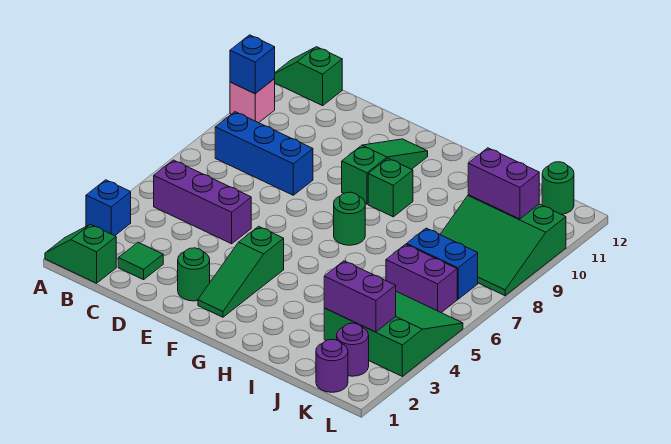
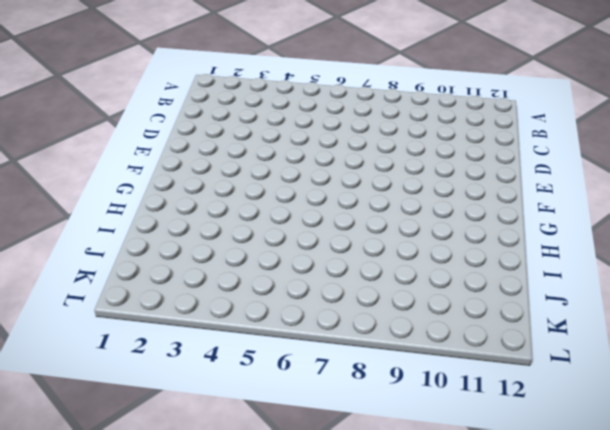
none -> green 1x2 slope [45,224,116,283]
none -> blue 1x1 brick [86,180,131,236]
none -> pink 1x1 brick [230,79,275,123]

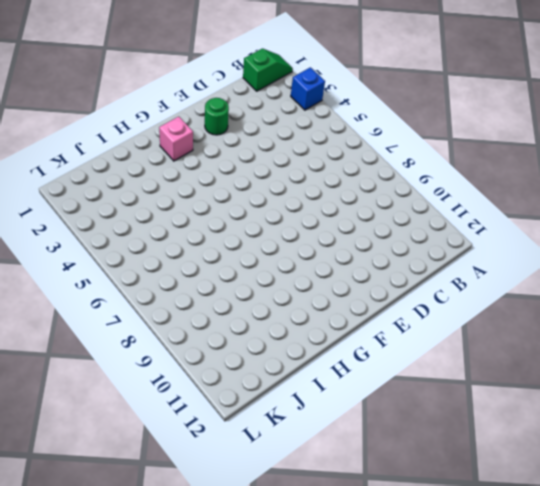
pink 1x1 brick [159,117,193,161] -> pink 1x1 brick moved to [230,79,275,123]
none -> green 1x2 slope [275,47,342,106]
none -> purple 1x3 brick [154,160,251,244]
none -> blue 1x3 brick [215,112,313,195]

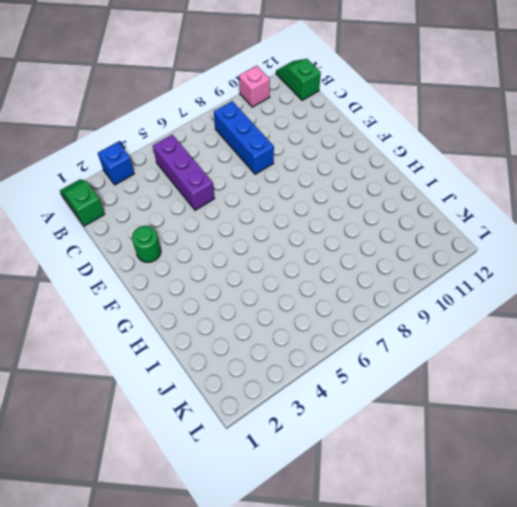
none -> green 1x1 tile [118,242,163,280]
none -> green 1x3 slope [198,226,284,317]
none -> green 1x3 slope [342,139,428,204]

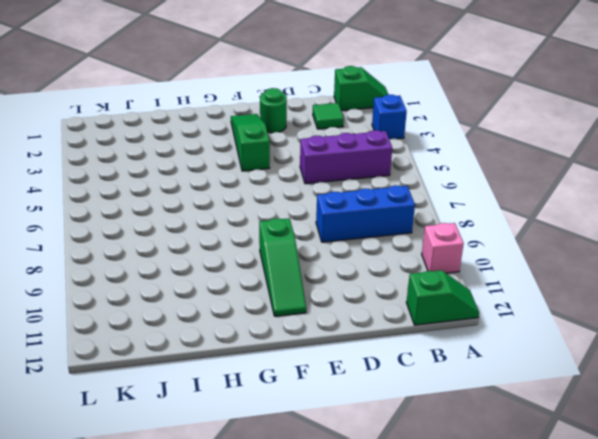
none -> green 1x1 round brick [334,192,365,245]
none -> green 1x1 brick [368,158,413,217]
none -> green 3x3 slope [324,292,463,376]

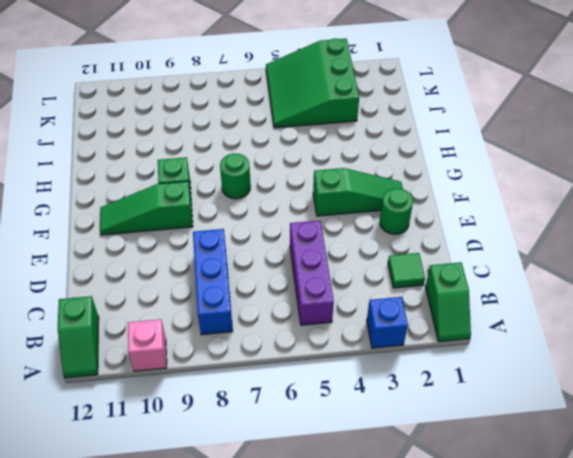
none -> purple 1x2 brick [386,244,457,313]
none -> blue 1x2 brick [407,228,478,299]
none -> green 3x3 slope [440,195,566,296]

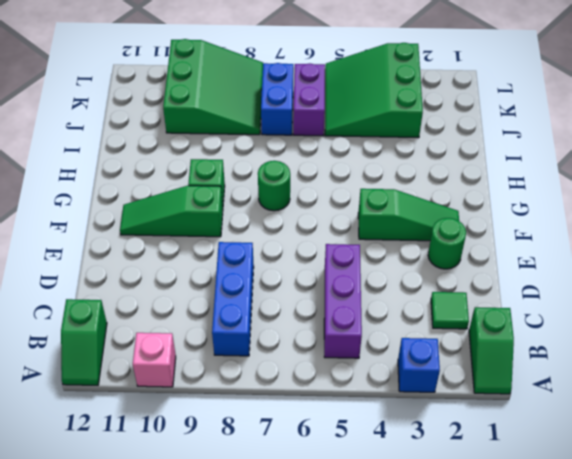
none -> purple 1x1 round brick [316,339,348,392]
none -> purple 1x1 round brick [337,323,369,376]
none -> green 1x1 round brick [542,162,574,214]

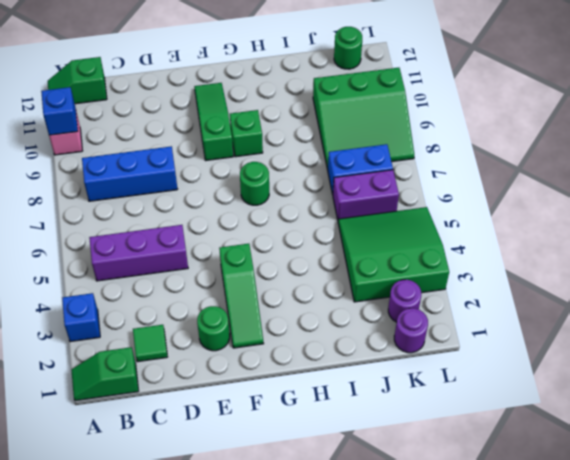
none -> purple 1x2 brick [324,261,396,332]
none -> purple 1x2 brick [468,148,539,219]

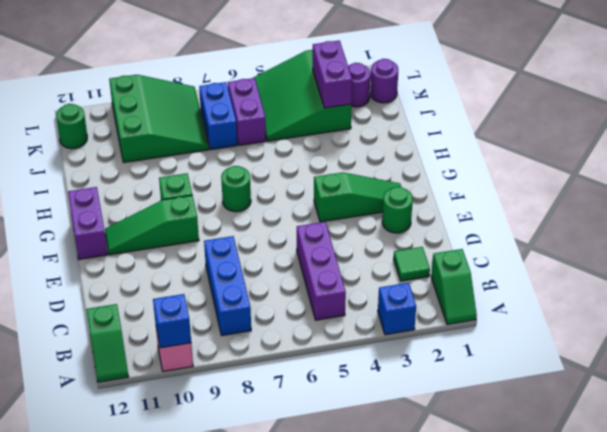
purple 1x2 brick [68,187,108,259] -> purple 1x2 brick moved to [468,148,539,219]

